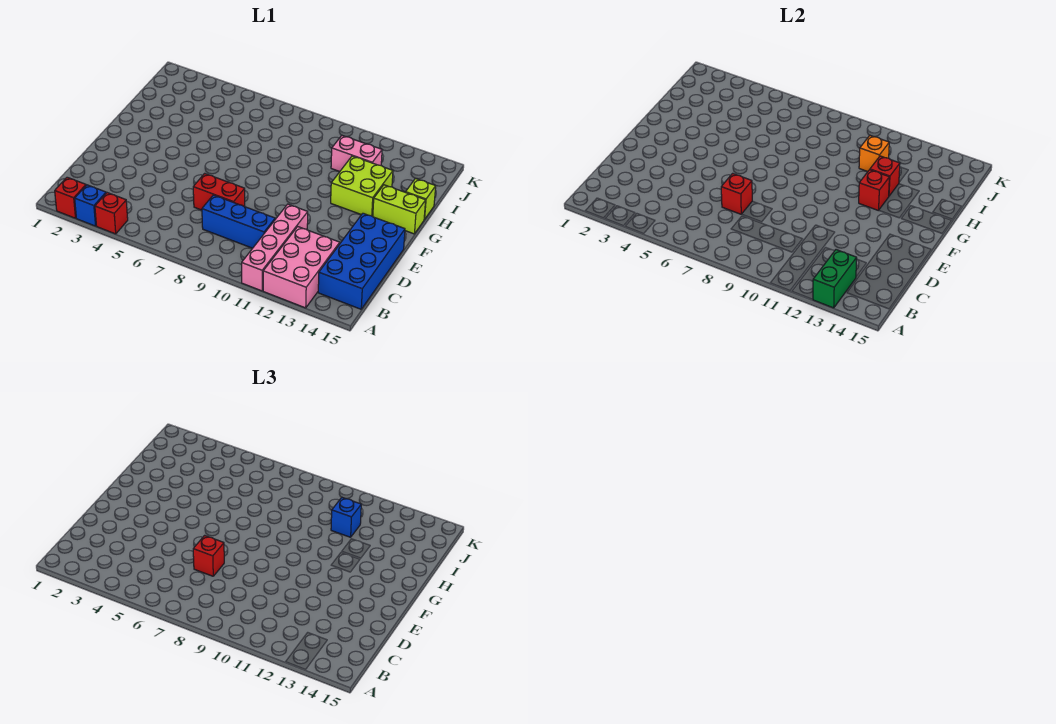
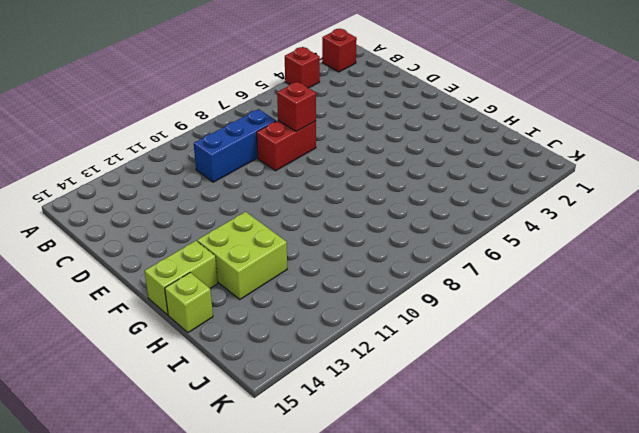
none -> blue 1x1 brick [75,185,106,226]
none -> pink 1x4 brick [242,204,308,291]
none -> pink 2x3 brick [263,227,340,308]

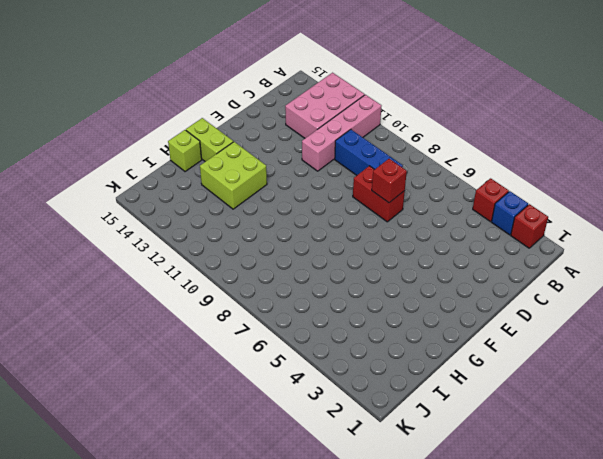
none -> blue 2x4 brick [318,213,405,309]
none -> pink 1x2 brick [331,136,382,171]
none -> green 1x2 brick [813,250,857,308]

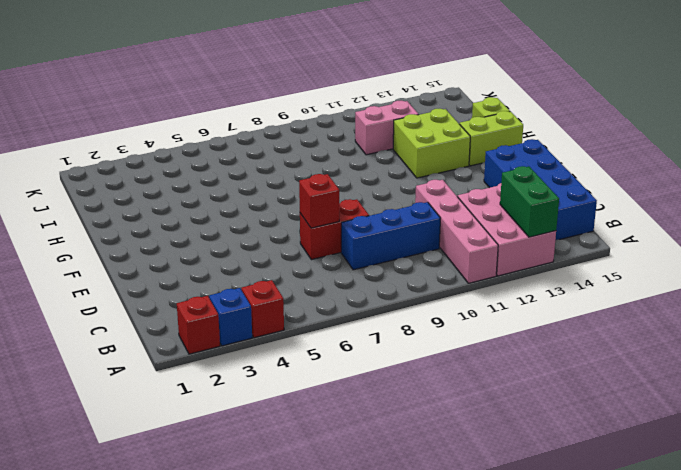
none -> red 1x1 brick [859,170,889,211]
none -> red 1x1 brick [870,156,900,196]
none -> orange 1x1 brick [859,136,889,171]

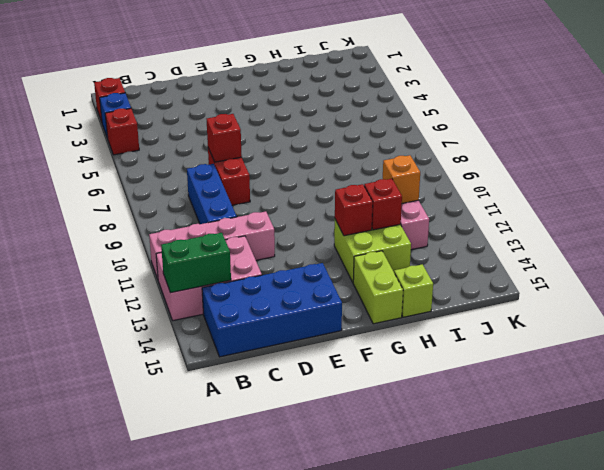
none -> red 1x1 brick [193,535,224,576]
none -> blue 1x1 brick [331,498,361,537]

